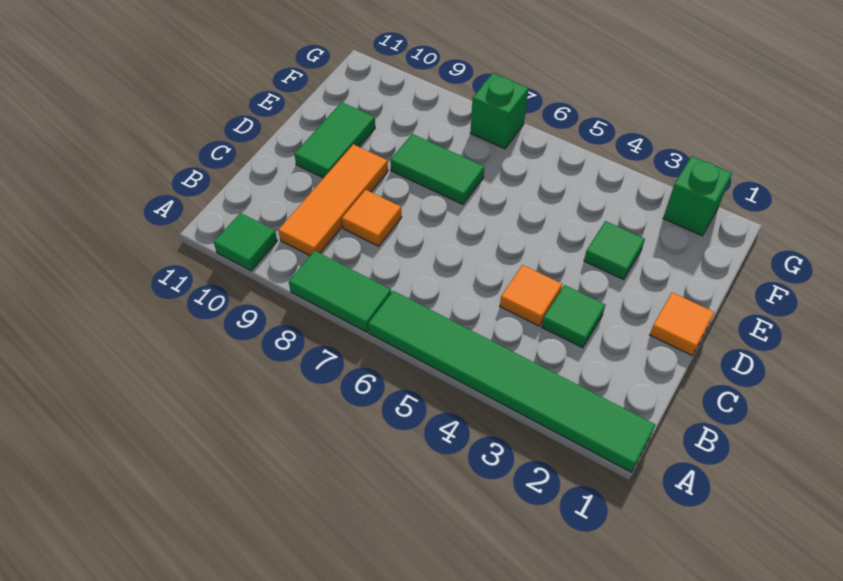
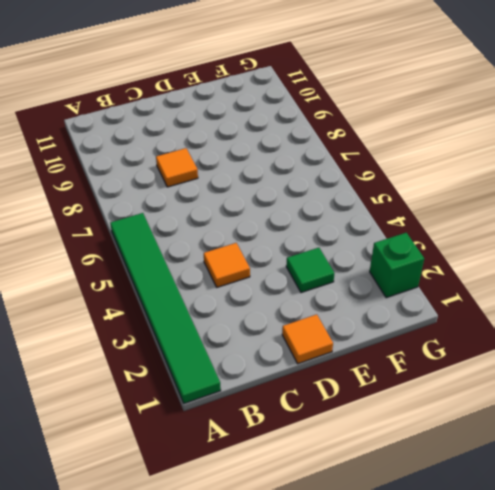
none -> green 1x2 tile [289,251,391,332]
none -> green 1x1 tile [214,213,277,271]
none -> orange 1x3 tile [278,144,388,256]

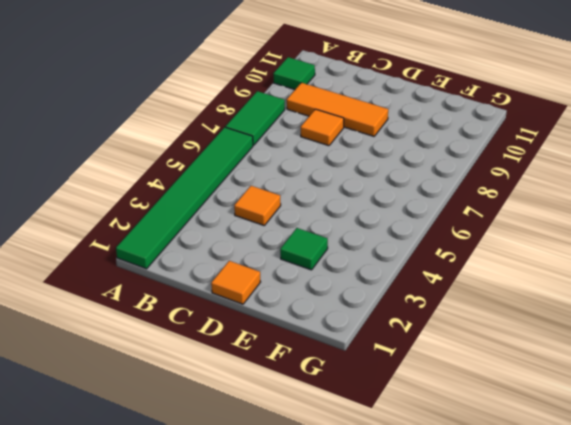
none -> green 1x1 tile [542,285,605,348]
none -> green 1x2 tile [294,102,375,178]
none -> green 1x2 tile [390,134,484,204]

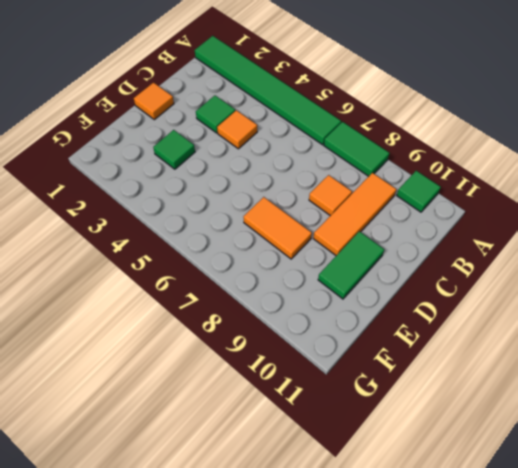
orange 1x2 tile [244,197,312,259] -> green 1x2 tile [390,134,484,204]
none -> green 1x1 brick [663,156,732,236]
none -> green 1x1 brick [470,73,528,149]

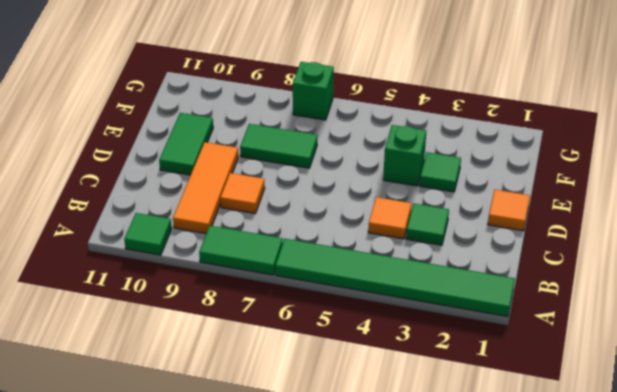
green 1x1 brick [383,125,426,186] -> green 1x1 brick moved to [663,156,732,236]

